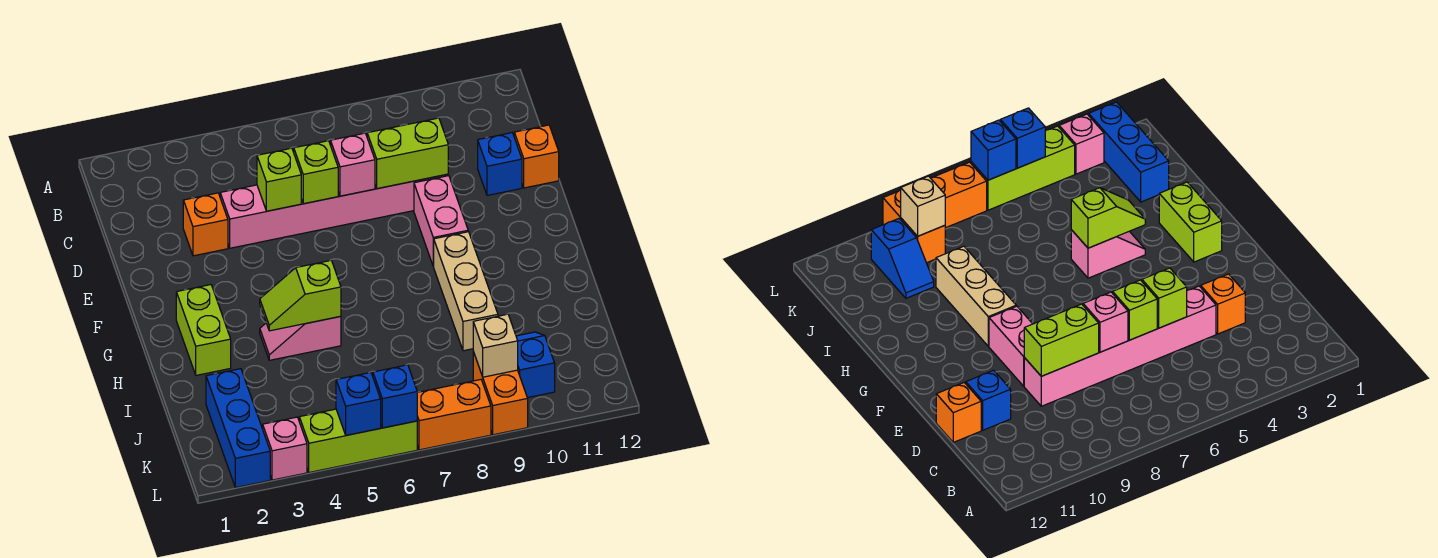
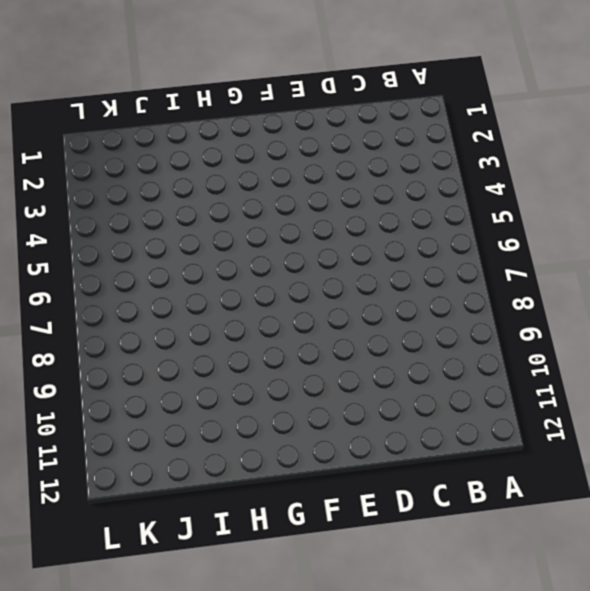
none -> orange 1x1 brick [183,193,228,256]
none -> pink 1x6 brick [220,174,448,248]
none -> blue 1x1 brick [478,133,522,196]

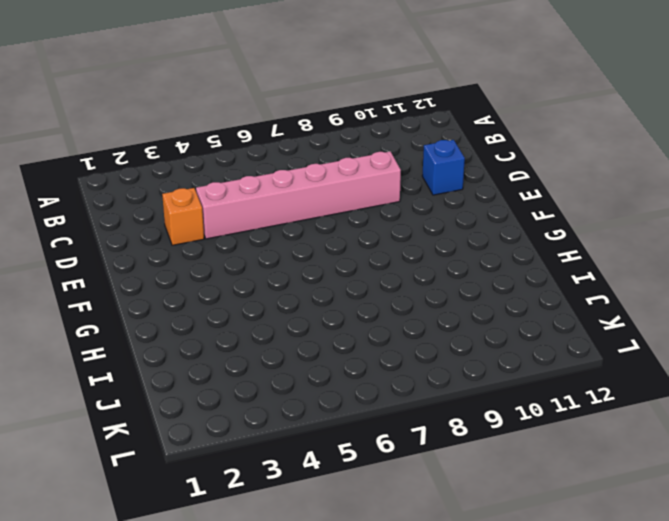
none -> orange 1x1 brick [514,125,559,188]
none -> pink 1x2 brick [414,176,468,266]
none -> lime 1x2 brick [176,285,231,375]

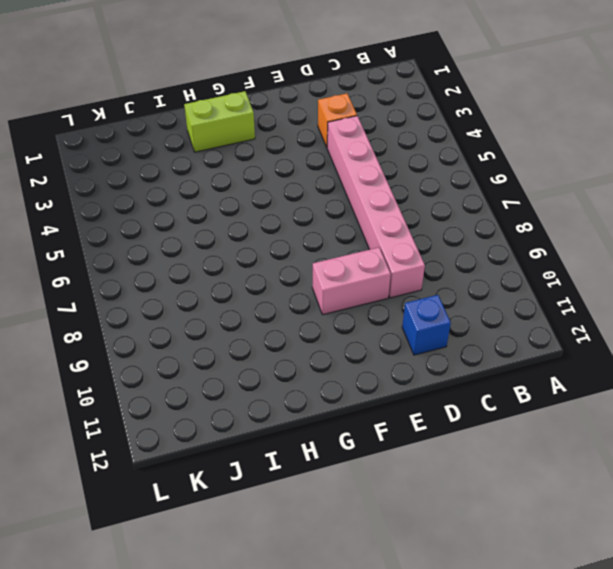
none -> orange 1x1 brick [514,125,559,188]
none -> tan 1x3 brick [433,232,498,351]
none -> pink 1x2 slope [260,316,341,360]

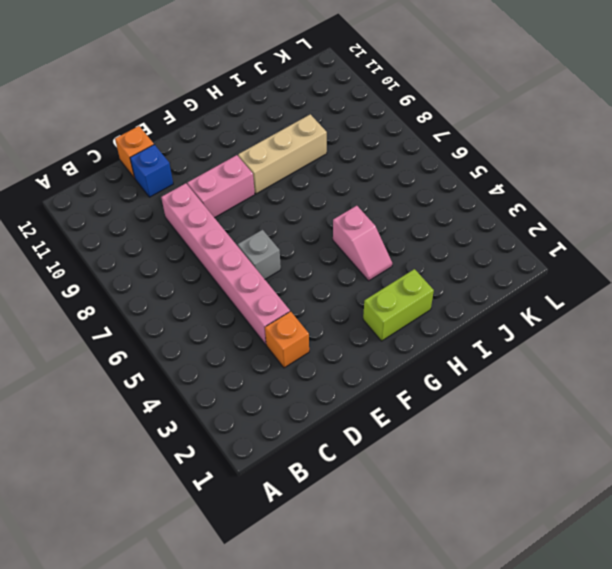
grey 1x1 brick [238,230,281,279] -> none
none -> blue 1x3 brick [206,369,270,488]
none -> blue 1x2 slope [516,332,555,398]
none -> orange 1x2 brick [473,352,528,435]

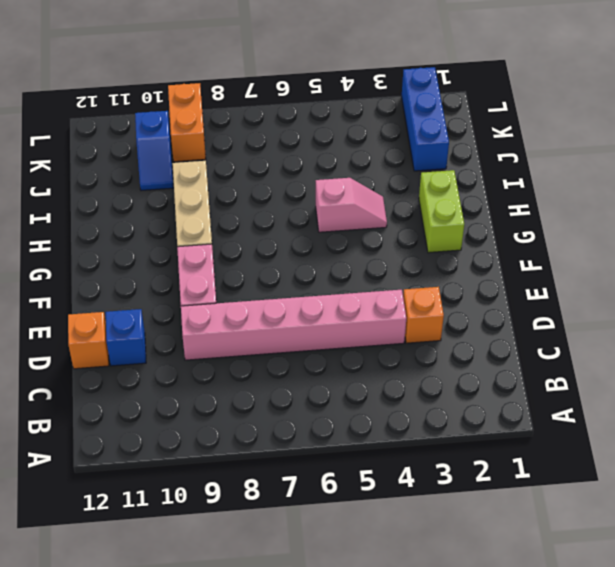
none -> pink 1x1 brick [263,417,307,480]
none -> lime 1x3 brick [299,409,417,472]
none -> orange 1x2 brick [417,380,491,450]

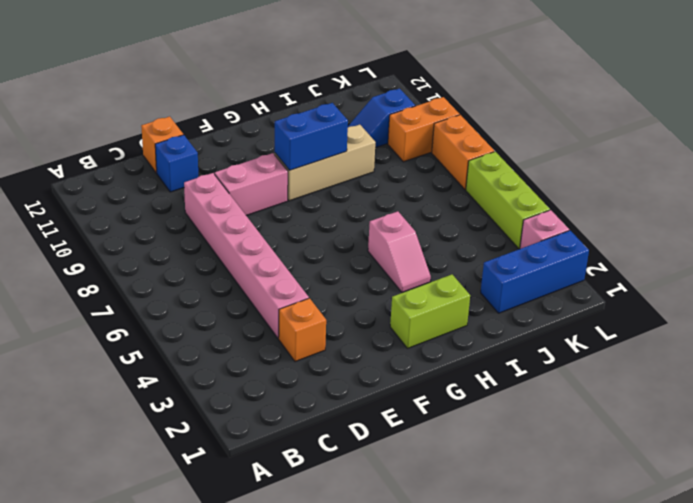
blue 1x2 brick [275,103,348,170] -> none
none -> lime 1x1 brick [257,148,301,211]
none -> lime 1x1 brick [294,141,338,204]
none -> pink 1x1 brick [331,133,375,196]

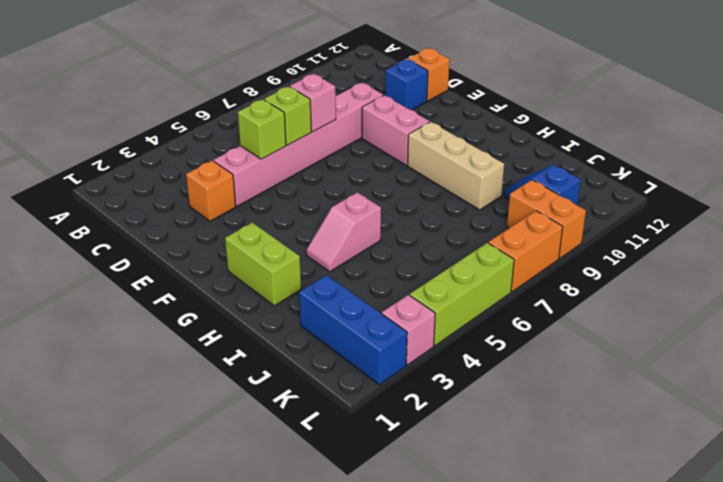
none -> lime 1x2 brick [367,118,448,189]
none -> lime 1x2 slope [260,260,341,331]
none -> tan 1x1 brick [473,314,518,377]

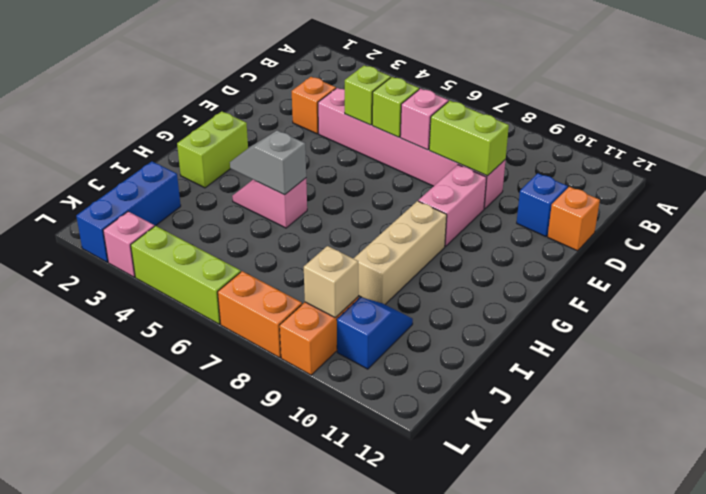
grey 1x2 slope [230,130,306,195] -> lime 1x2 slope [260,260,341,331]
none -> blue 1x1 brick [336,373,381,435]
none -> blue 1x1 brick [373,365,417,428]

